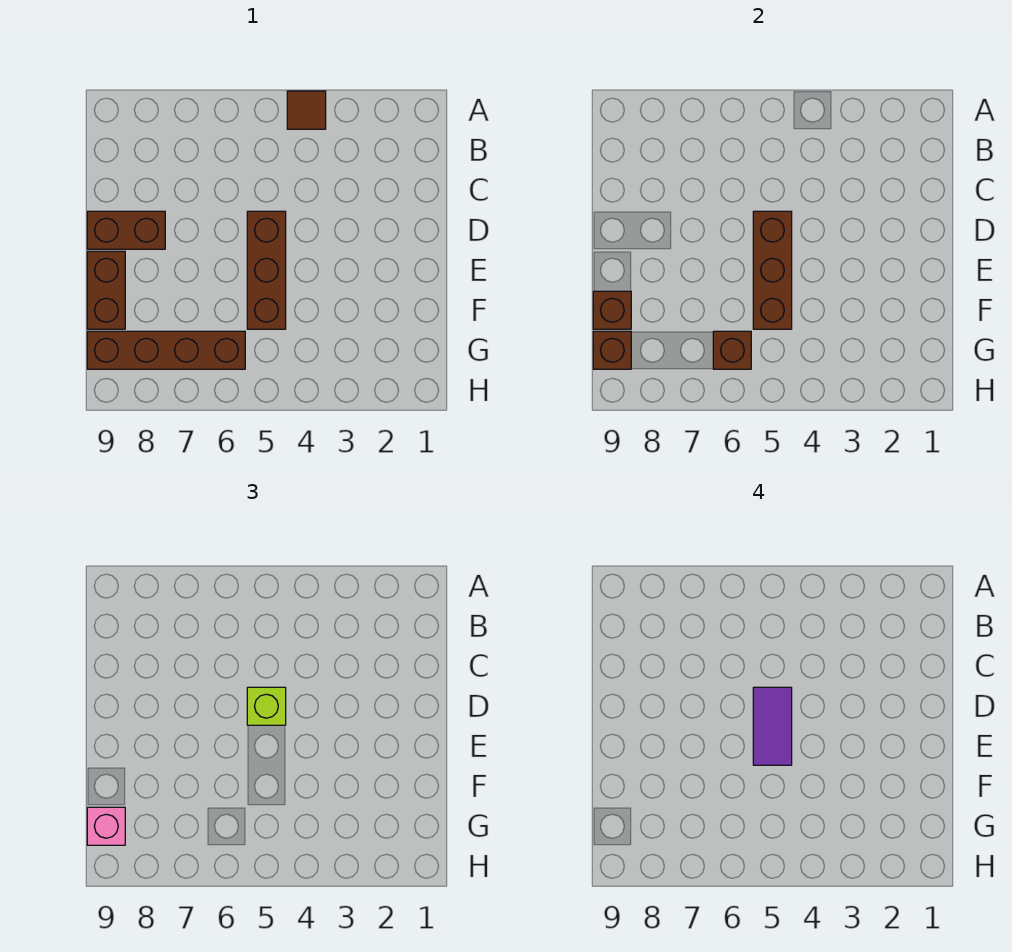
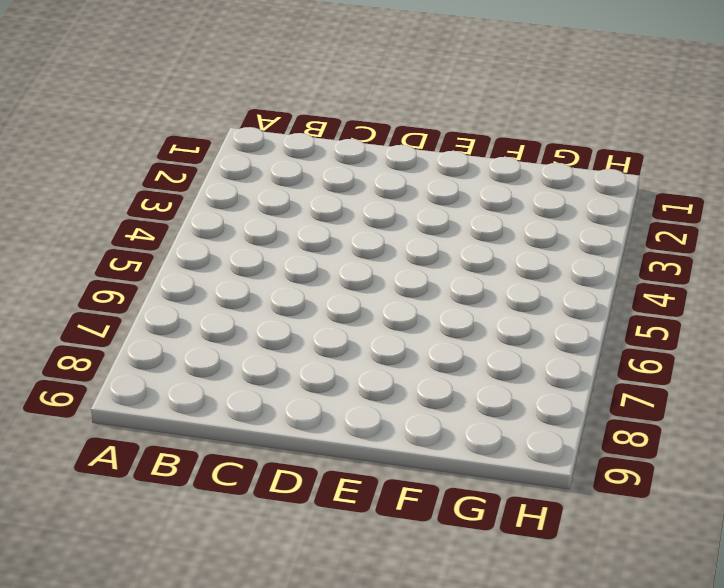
none -> brown 1x1 tile [287,91,326,129]
none -> brown 1x3 brick [247,211,286,329]
none -> brown 1x2 brick [87,211,165,249]

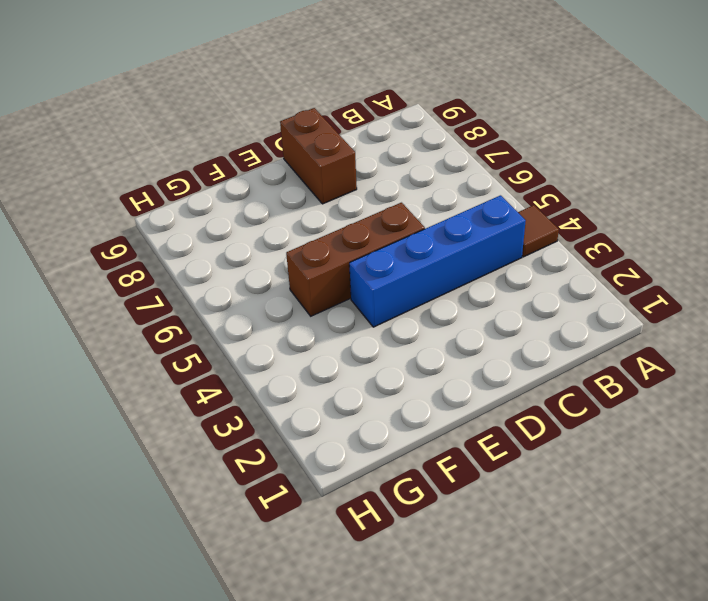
blue 1x4 brick [349,195,526,327] -> none
none -> brown 1x2 brick [87,251,125,329]
none -> brown 1x4 brick [87,331,245,369]
none -> brown 1x3 brick [753,211,792,329]

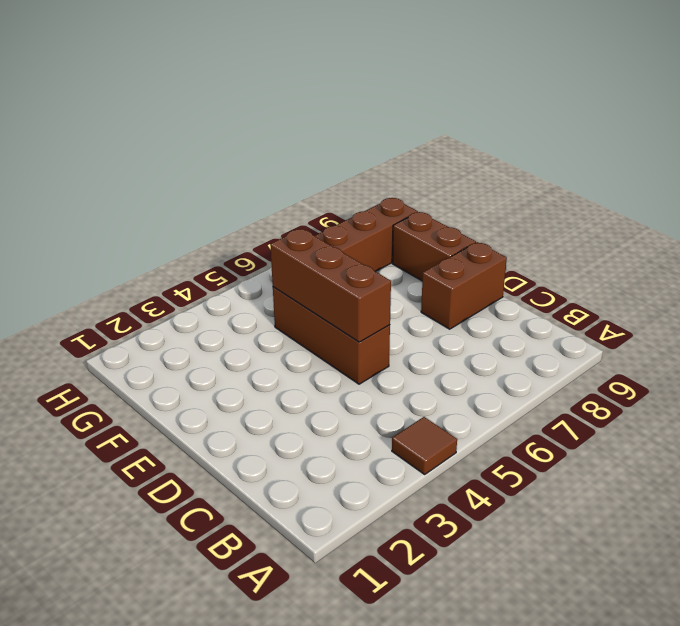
none -> brown 1x1 brick [593,291,631,329]
none -> brown 1x1 brick [713,331,751,369]
none -> brown 1x1 brick [593,331,631,369]

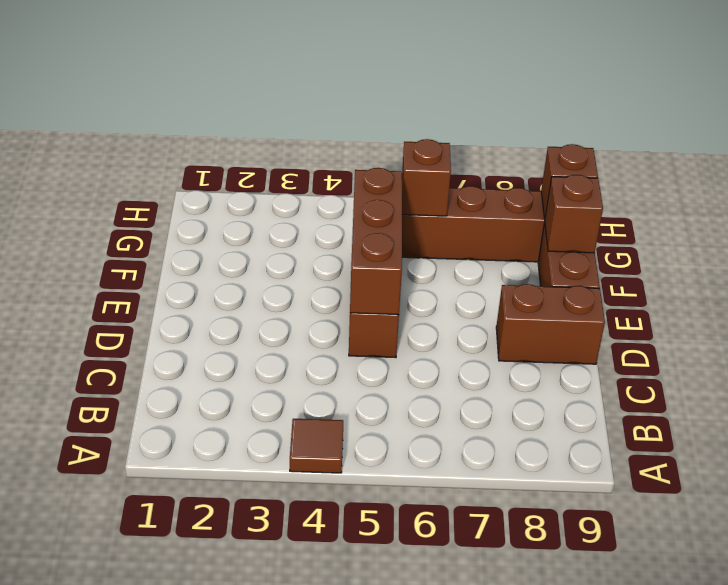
none -> lime 1x1 brick [247,687,286,725]
none -> pink 1x1 brick [87,807,125,845]
none -> purple 1x2 tile [753,687,792,765]

